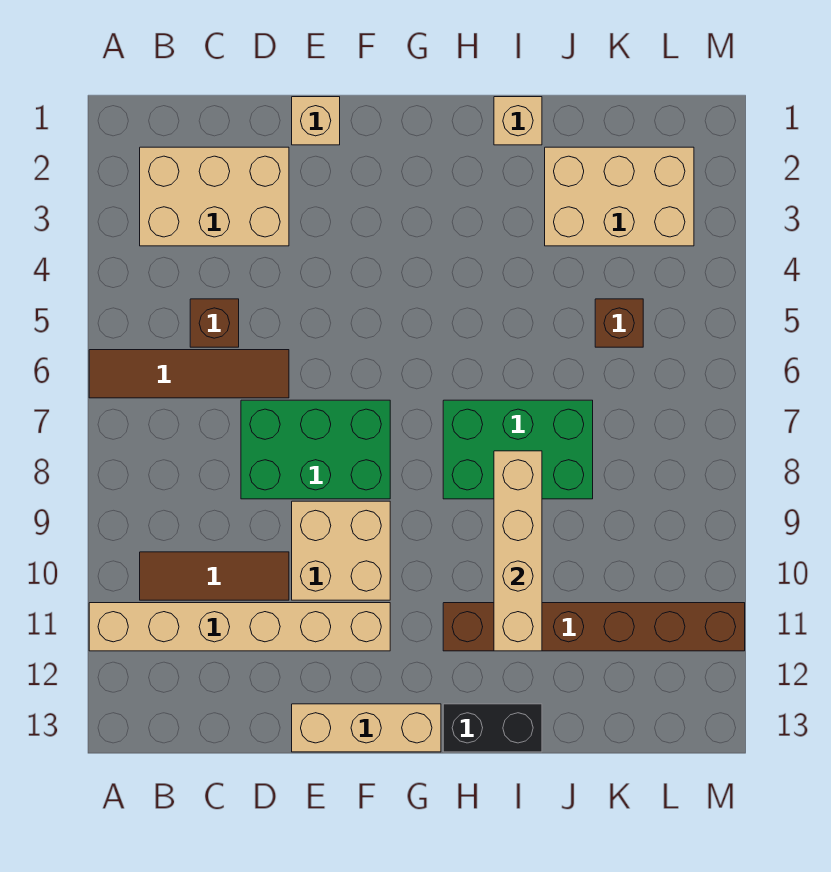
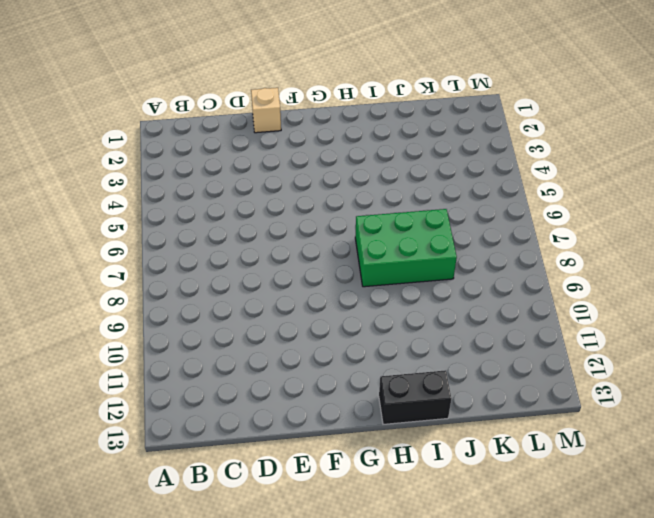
none -> brown 1x4 tile [89,350,289,398]
none -> tan 1x6 brick [89,603,390,651]
none -> tan 2x3 brick [140,147,289,246]

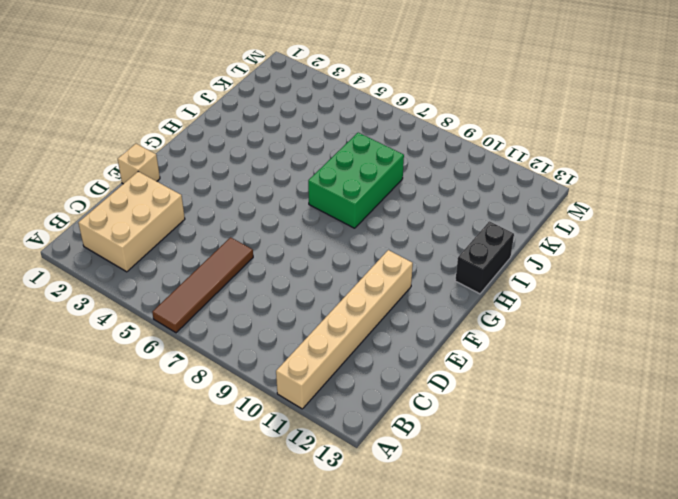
none -> brown 1x3 tile [140,552,289,600]
none -> brown 1x1 brick [190,299,239,347]
none -> green 2x3 brick [241,400,390,499]

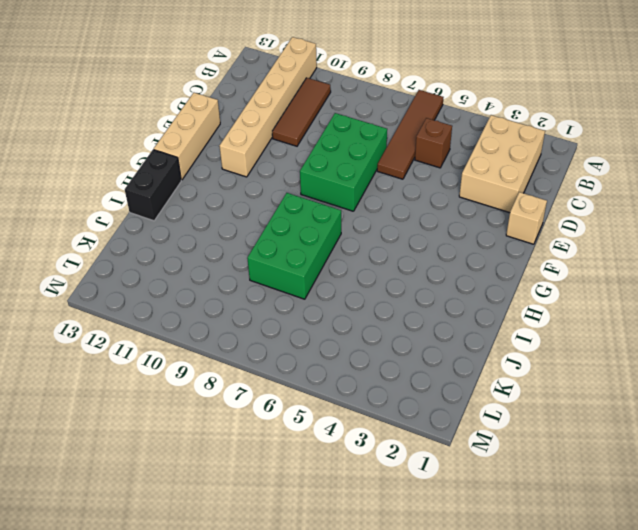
none -> tan 2x2 brick [292,501,390,600]
none -> brown 1x6 brick [443,603,745,651]
none -> tan 1x1 brick [494,97,542,145]

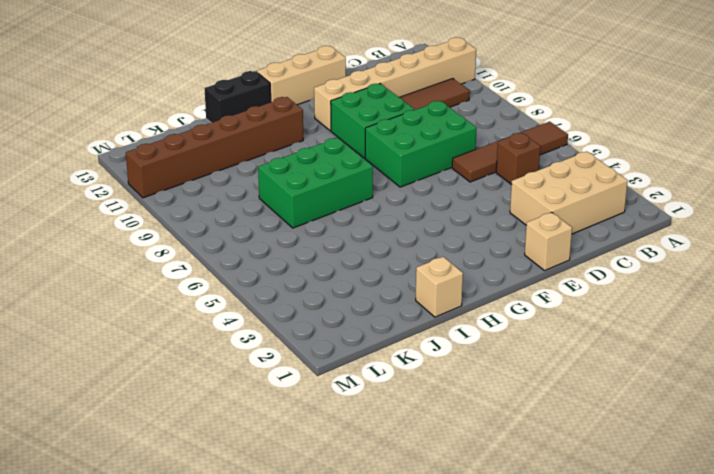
green 2x2 brick [331,84,414,158] -> tan 2x2 brick [292,501,390,600]
none -> tan 2x3 brick [545,147,694,246]
none -> brown 1x1 brick [595,299,643,347]
none -> tan 1x4 brick [494,451,542,651]

